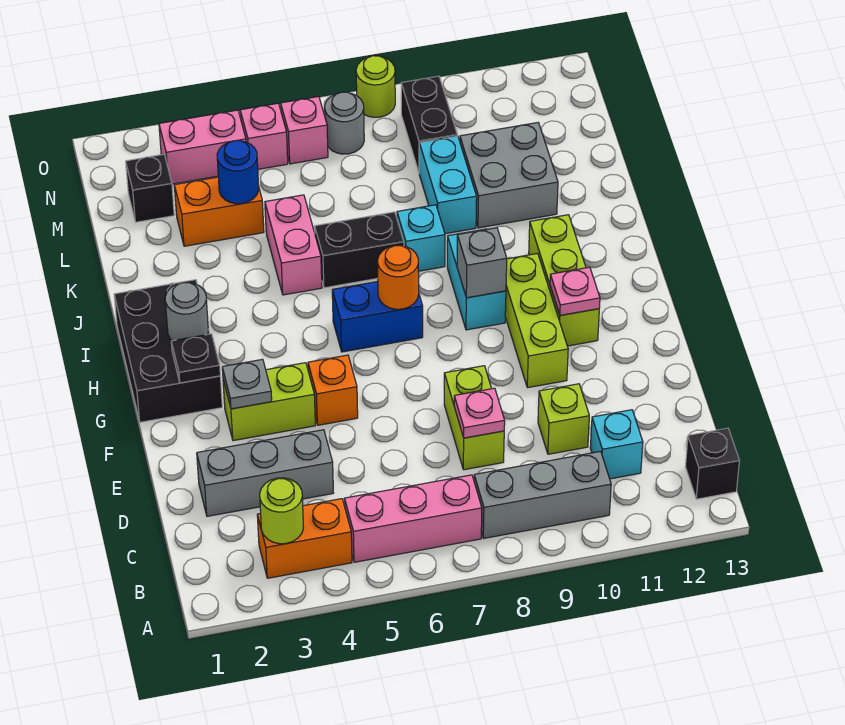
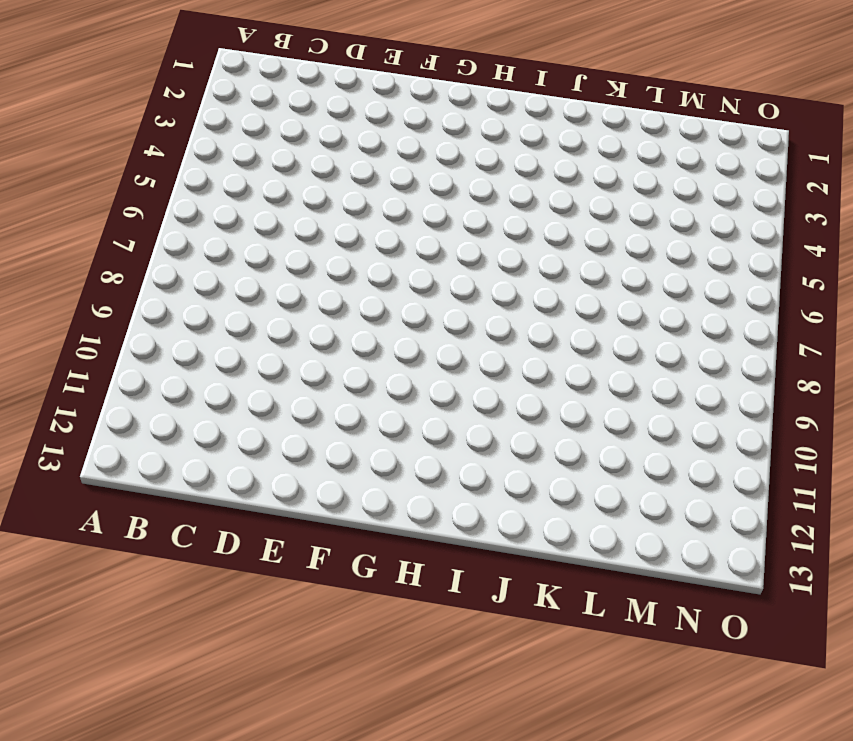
none -> orange 1x2 brick [257,499,352,578]
none -> pink 1x3 brick [344,475,482,562]
none -> grey 1x3 brick [474,451,611,538]
none -> black 1x1 brick [685,428,739,499]

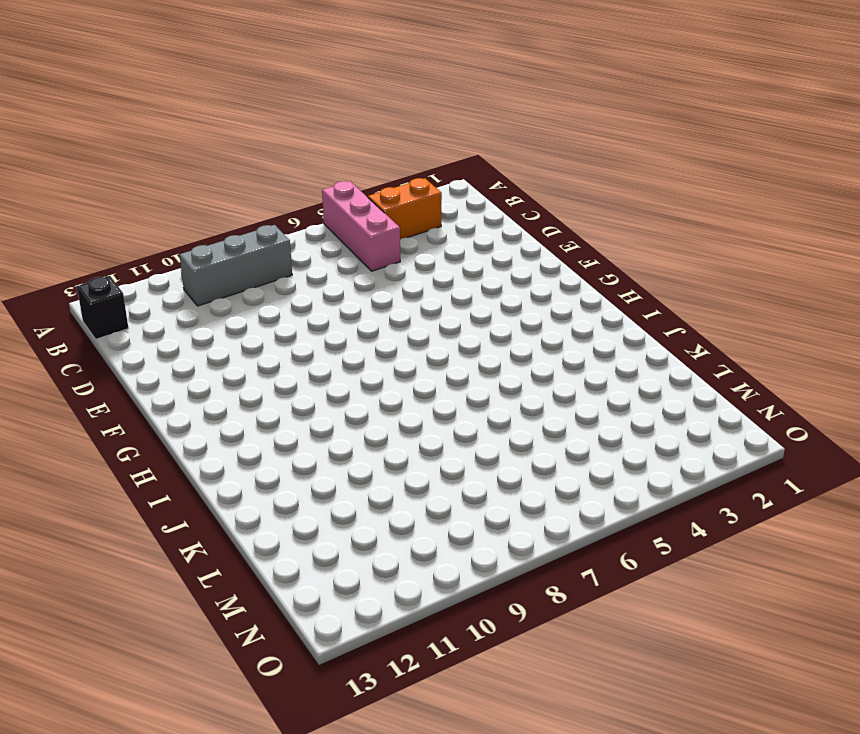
pink 1x3 brick [322,181,400,271] -> pink 1x3 brick turned to [344,475,482,562]
none -> cyan 1x1 brick [590,410,643,479]
none -> grey 1x3 brick [197,430,333,516]
none -> lime 1x2 brick [444,366,504,470]
none -> lime 1x1 brick [538,384,589,454]

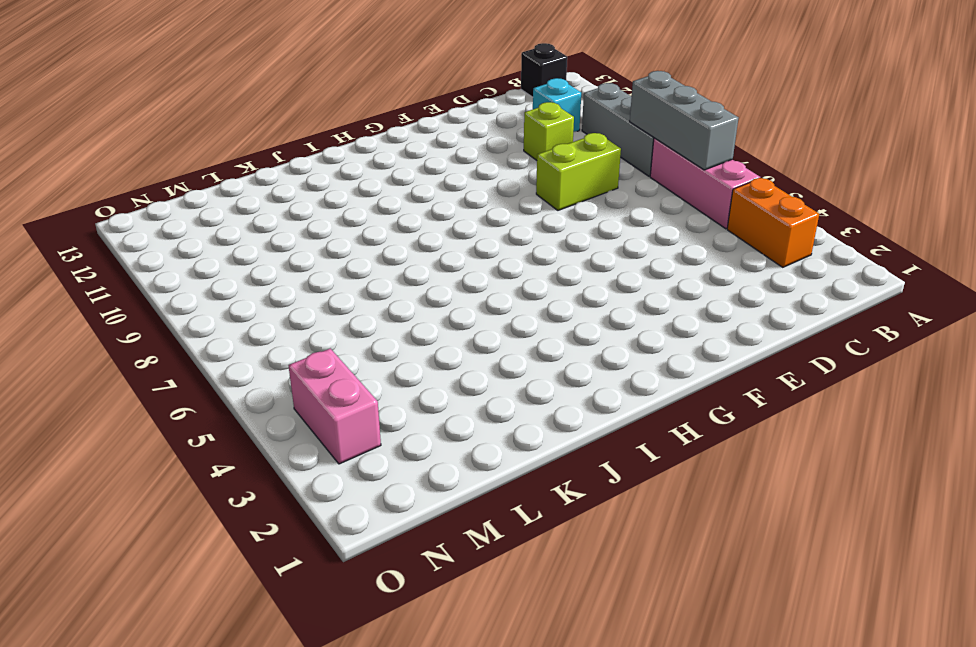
grey 1x3 brick [630,71,738,170] -> grey 1x3 brick moved to [197,430,333,516]
none -> lime 1x2 brick [223,363,315,441]
none -> orange 1x1 brick [308,355,358,425]
none -> lime 1x3 brick [505,253,568,388]
none -> black 2x3 brick [114,280,222,422]

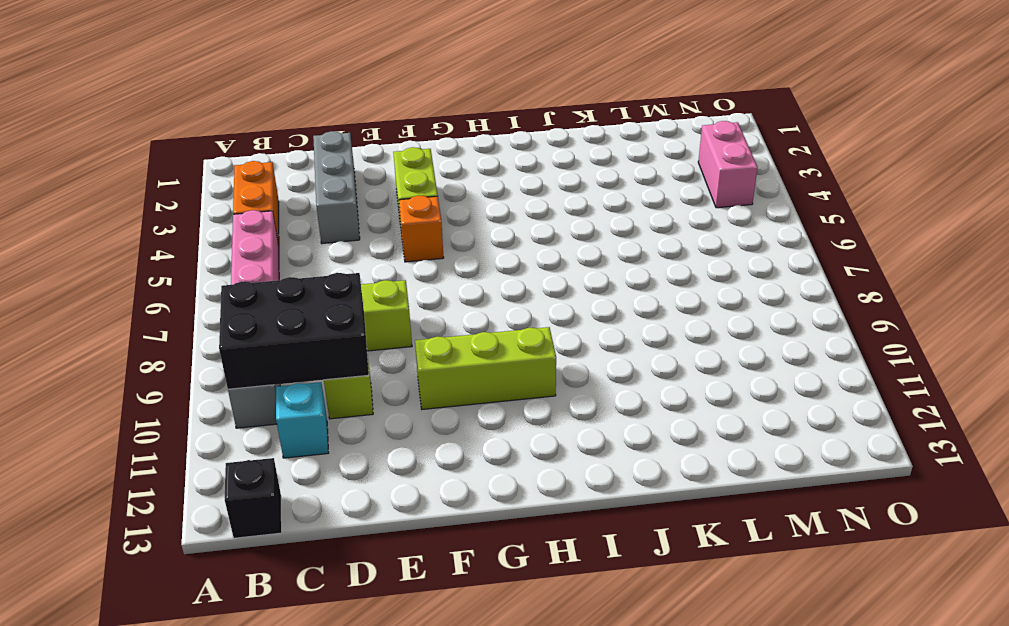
black 2x3 brick [219,273,369,389] -> black 2x3 brick moved to [114,280,222,422]
none -> lime 1x3 brick [529,215,599,346]
none -> blue 1x2 brick [332,282,423,352]
none -> cyan 1x2 brick [447,229,506,330]
none -> pink 1x2 brick [265,195,322,295]

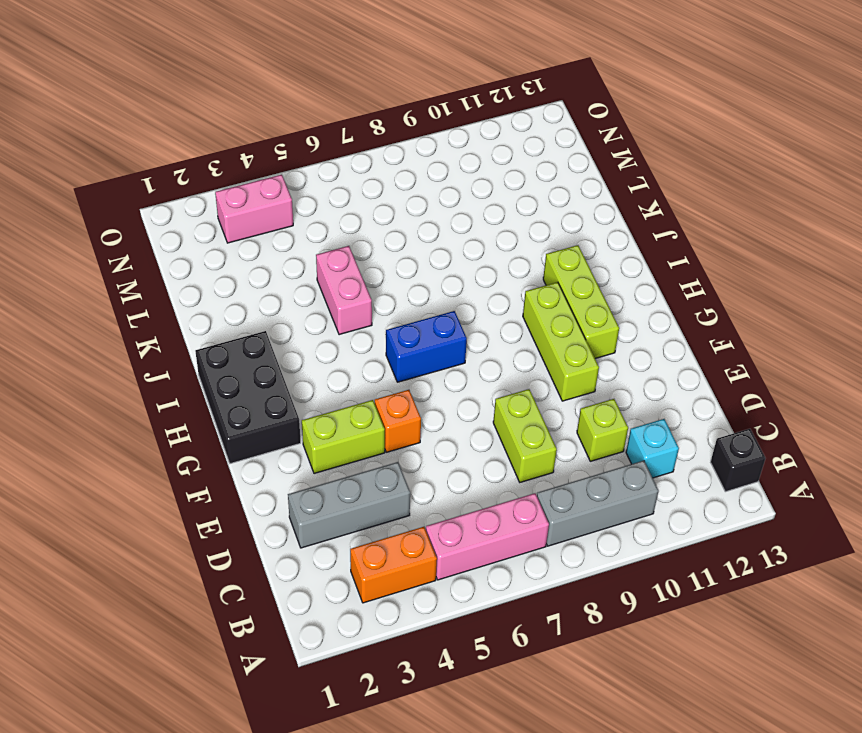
none -> cyan 1x2 brick [447,229,506,330]
none -> black 1x2 brick [315,212,404,288]
none -> cyan 1x1 brick [397,205,445,271]
none -> cyan 1x2 brick [419,136,477,234]

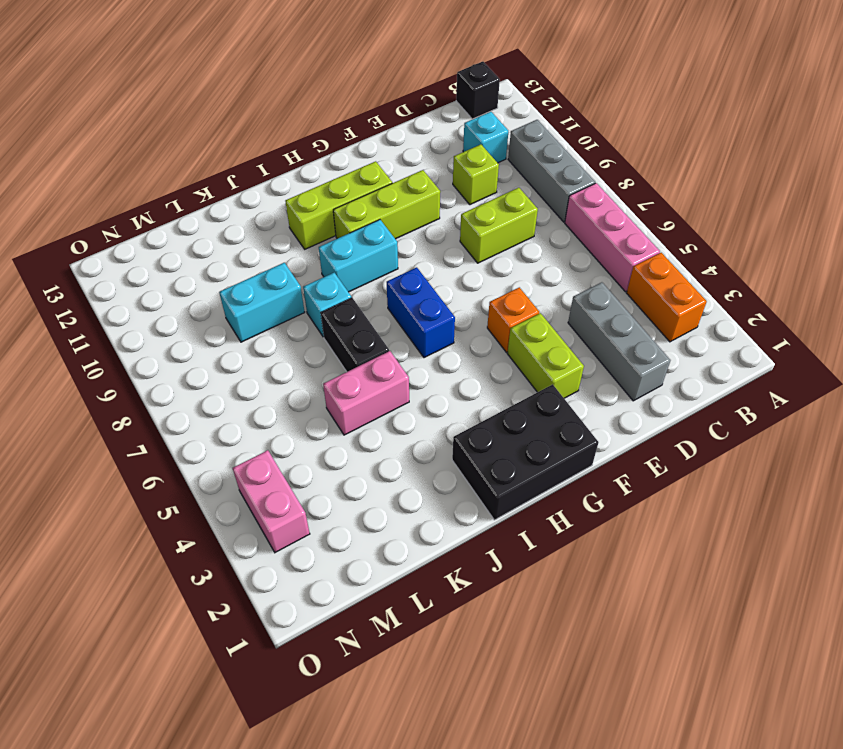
none -> grey 2x2 brick [460,123,558,228]
none -> orange 1x2 brick [174,177,264,246]
none -> black 1x1 brick [126,154,174,222]
none -> black 1x2 brick [401,76,458,172]

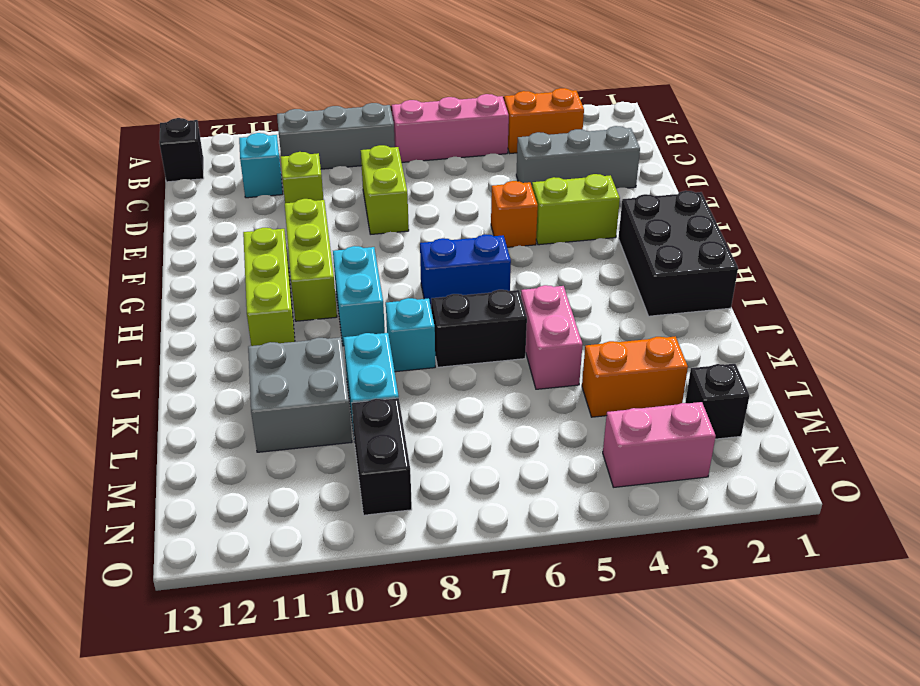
none -> pink 1x1 brick [240,103,288,169]
none -> pink 1x1 brick [281,97,328,164]
none -> grey 1x1 round brick [324,92,364,154]
none -> lime 1x1 round brick [356,56,395,117]

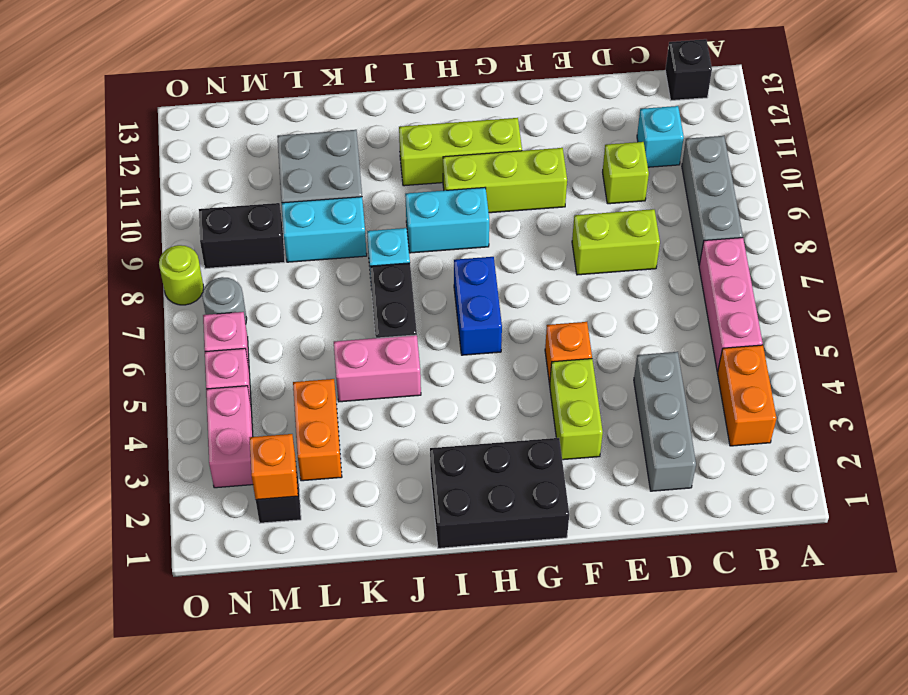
orange 1x1 brick [250,434,298,500] -> none
none -> lime 1x1 round brick [260,478,303,544]
none -> pink 1x1 plate [454,388,505,438]
none -> grey 1x1 plate [222,359,272,409]
none -> black 1x1 plate [171,334,220,383]

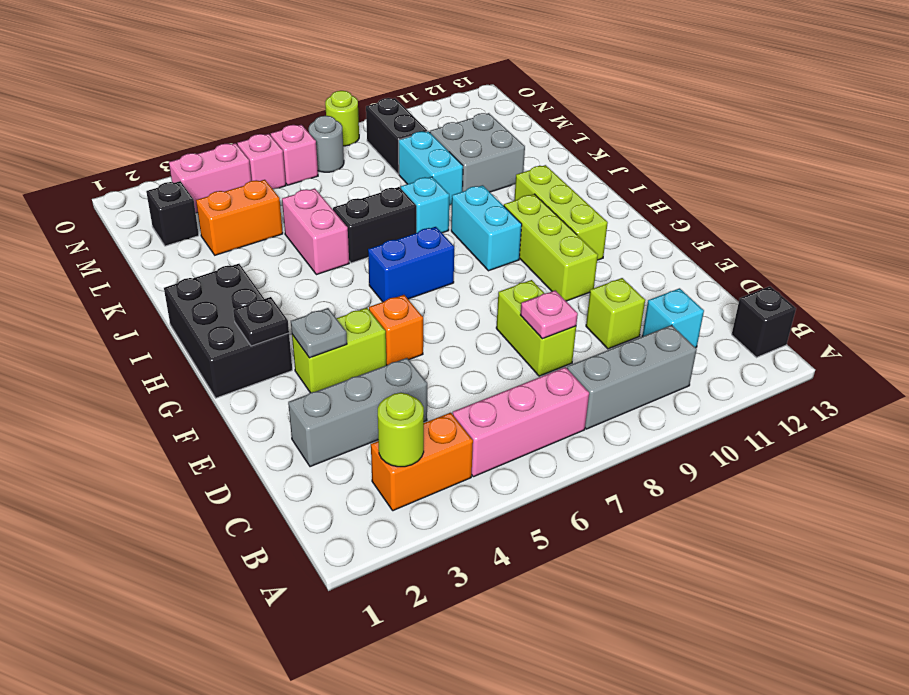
none -> pink 1x1 plate [550,267,600,315]
none -> grey 1x1 round brick [165,282,208,341]
none -> orange 1x1 round brick [378,245,419,309]
none -> grey 1x1 brick [457,228,507,298]

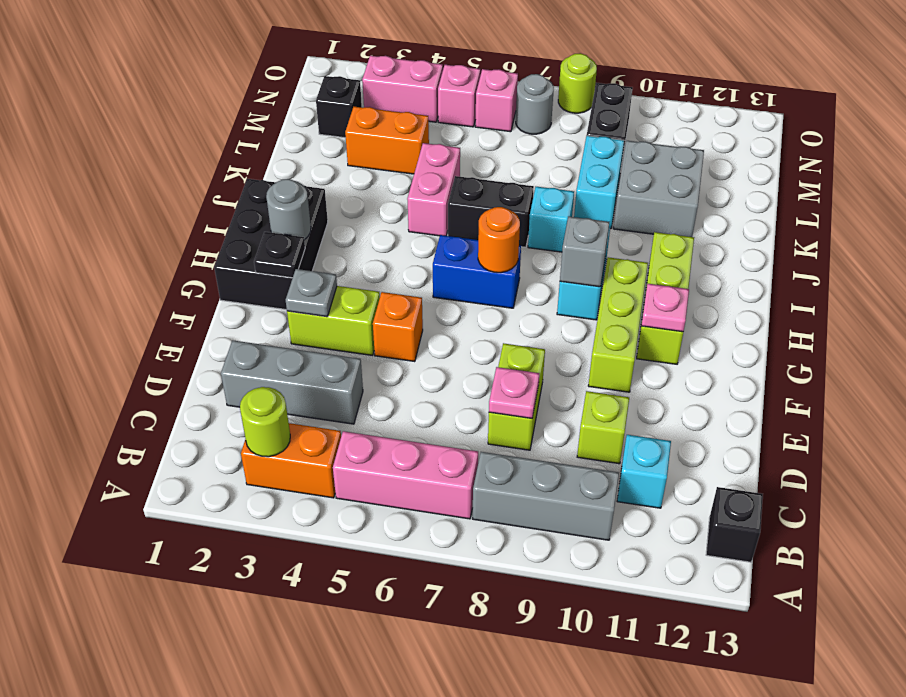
none -> blue 1x1 round brick [217,141,259,204]

